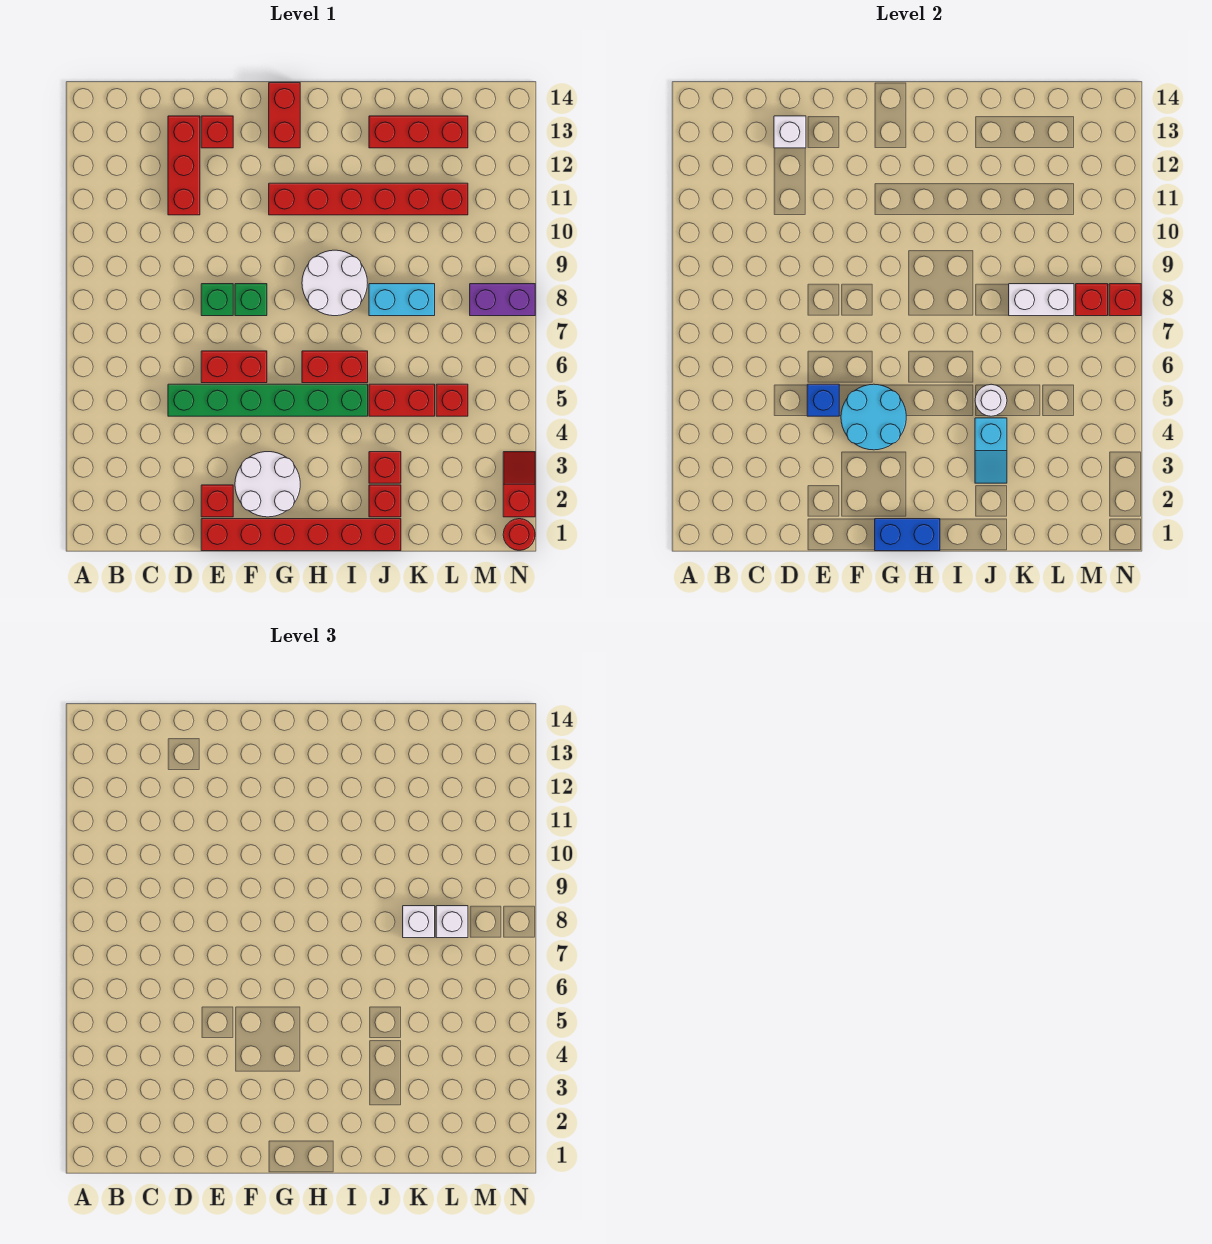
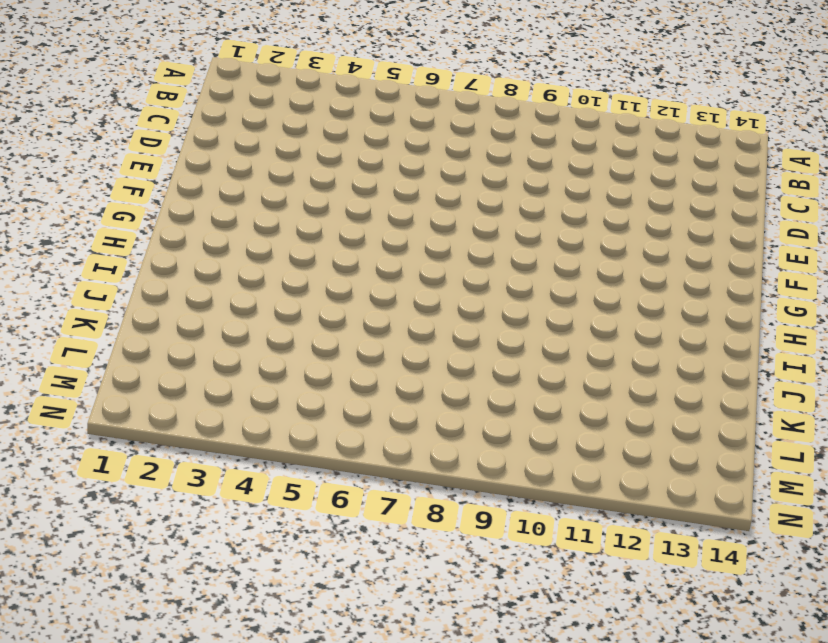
none -> green 1x6 brick [168,384,368,416]
none -> red 1x3 brick [168,116,200,215]
none -> red 1x6 brick [201,519,401,551]
none -> red 1x1 brick [201,485,233,517]

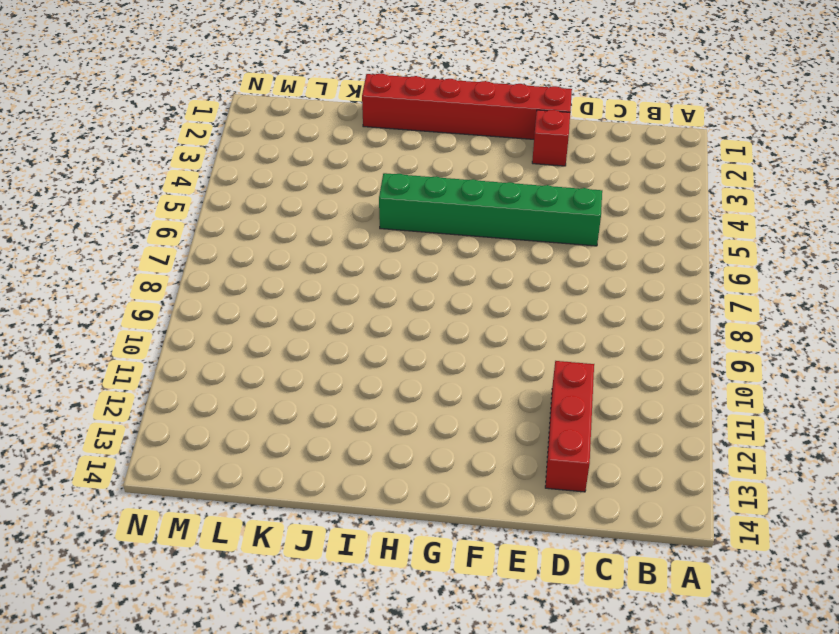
none -> red 1x2 brick [201,351,267,383]
none -> green 1x1 brick [201,284,233,316]
none -> red 1x1 brick [201,116,233,148]
none -> white 2x2 round brick [235,452,300,517]

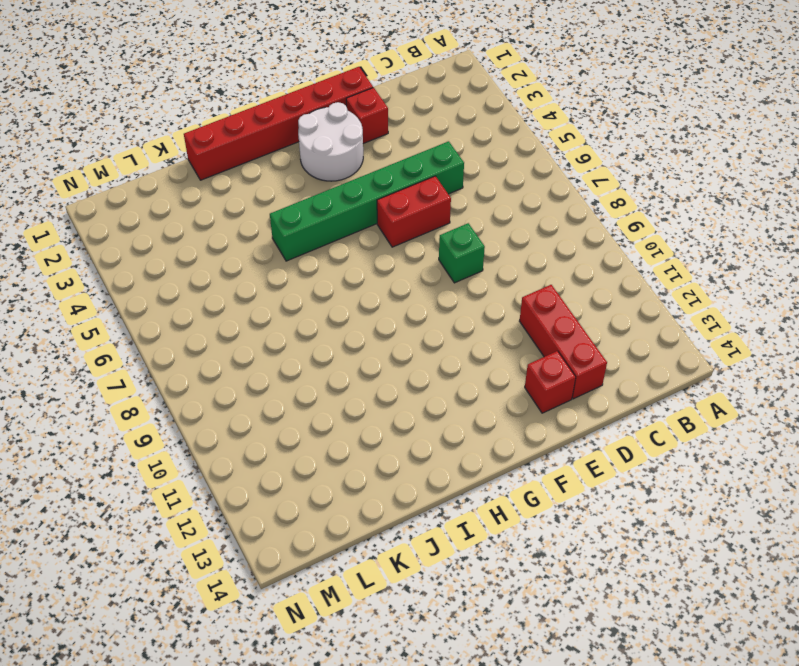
none -> green 1x1 brick [235,284,267,316]
none -> red 1x6 brick [269,183,468,215]
none -> red 1x2 brick [269,83,300,148]
none -> red 1x2 brick [302,351,368,383]

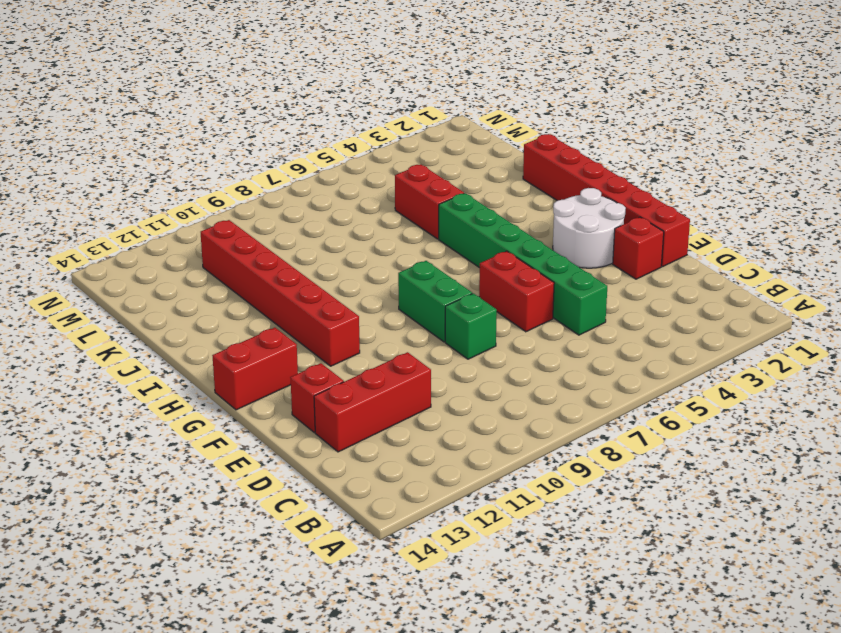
green 1x2 brick [398,261,472,342] -> green 1x1 brick [235,284,267,316]
none -> red 1x2 brick [302,351,368,383]
none -> white 2x2 round brick [302,250,367,316]
none -> red 1x1 brick [369,485,401,517]
none -> red 1x1 brick [369,452,401,483]

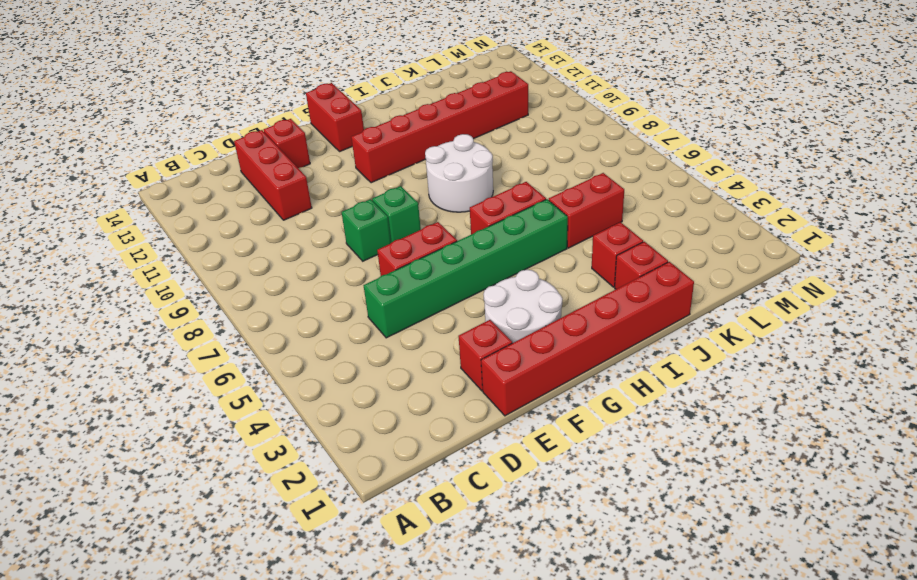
none -> cyan 1x2 brick [369,284,435,316]
none -> red 1x3 brick [369,116,468,148]
none -> red 1x1 brick [436,384,468,416]
none -> purple 1x2 brick [470,284,535,316]

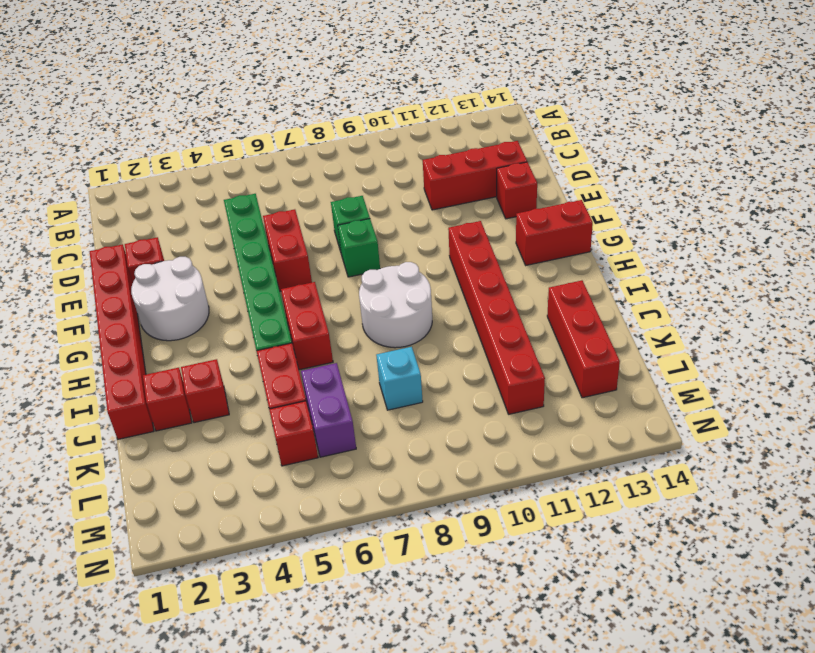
purple 1x2 brick [301,363,356,457] -> purple 1x2 brick moved to [470,284,535,316]
cyan 1x1 brick [376,347,423,410] -> cyan 1x2 brick [369,284,435,316]
none -> red 1x1 round brick [503,519,535,550]
none -> red 1x2 slope [503,452,535,517]
none -> white 1x1 brick [774,116,806,148]
none -> blue 1x1 brick [807,384,839,416]

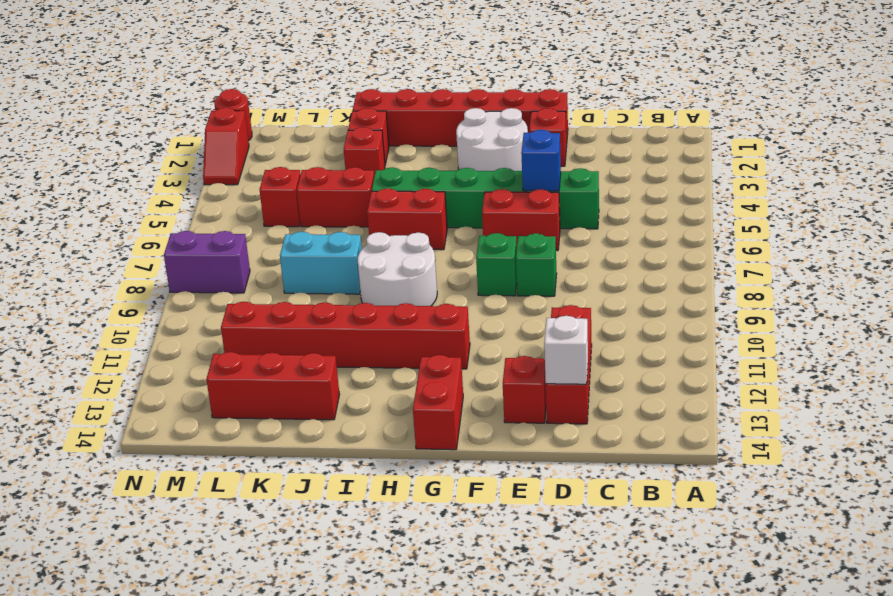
none -> cyan 2x2 round brick [841,384,906,450]
none -> blue 1x2 brick [875,519,940,551]
none -> cyan 1x2 slope [975,418,1007,483]
none -> white 1x1 round brick [975,384,1007,416]

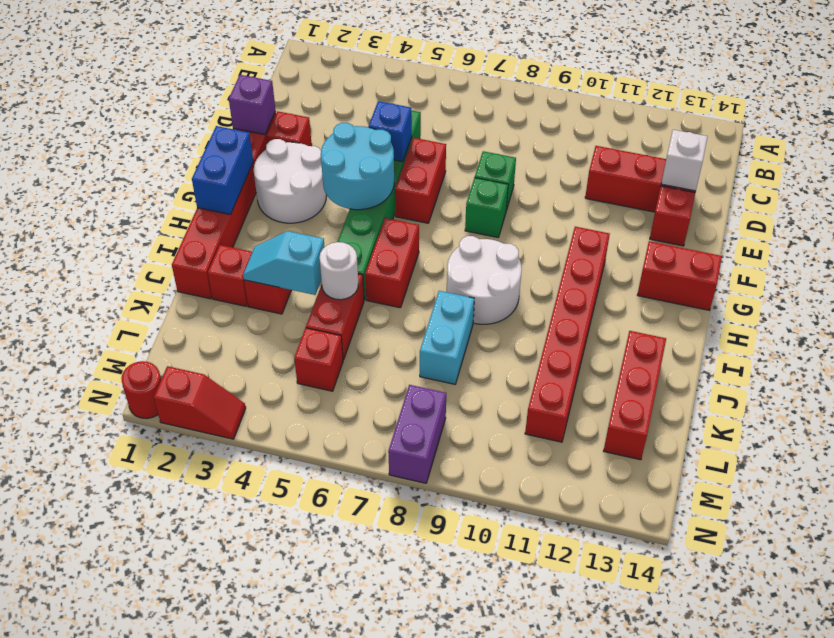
purple 1x1 brick [229,75,276,135] -> none
none -> white 1x2 brick [1009,284,1074,316]
none -> red 1x1 brick [1076,284,1108,316]
none -> red 1x1 brick [1109,284,1141,316]
none -> white 1x1 brick [403,906,435,938]

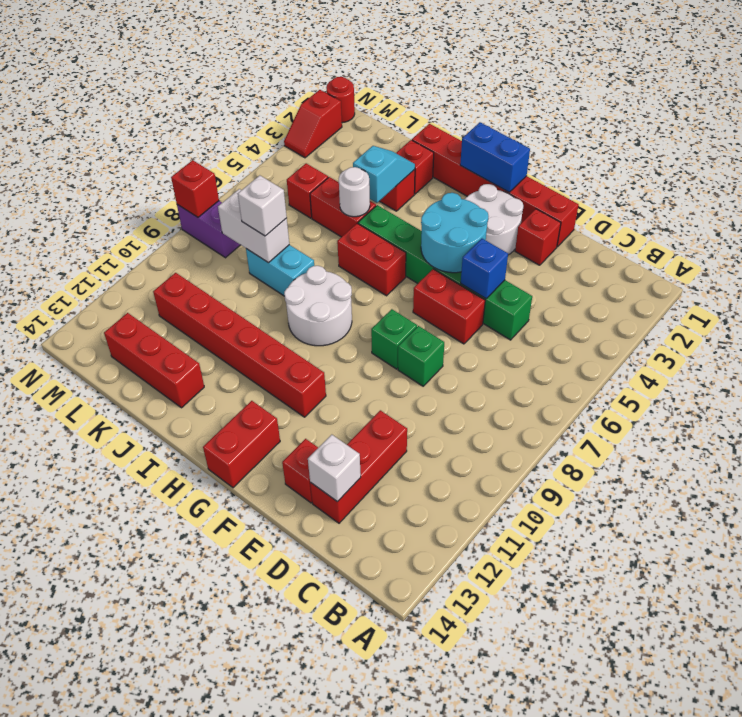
none -> red 1x1 brick [1076,284,1108,316]
none -> white 1x1 brick [436,906,468,938]

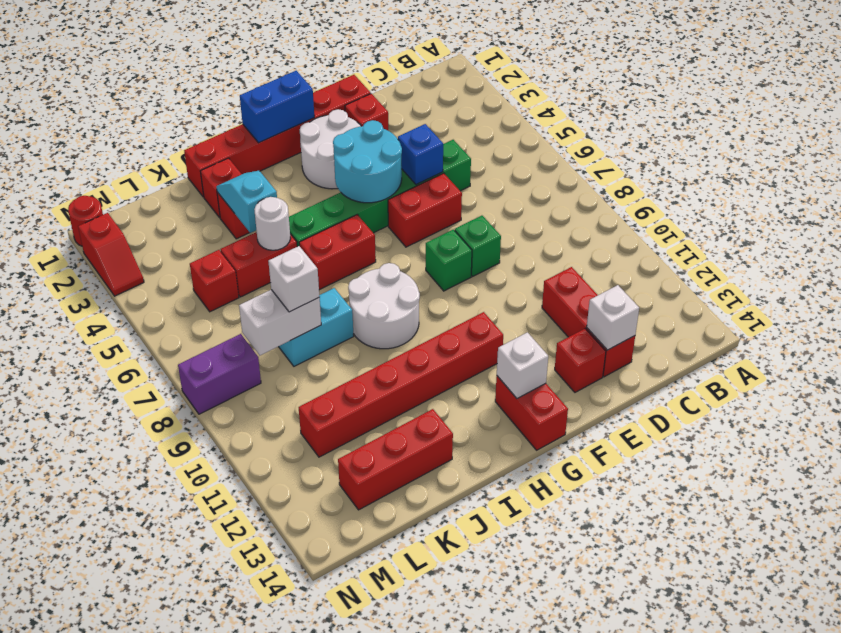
white 1x1 brick [497,332,548,398] -> white 1x1 brick moved to [436,906,468,938]
none -> red 1x1 brick [1076,284,1108,316]
none -> red 1x1 brick [1109,284,1141,316]

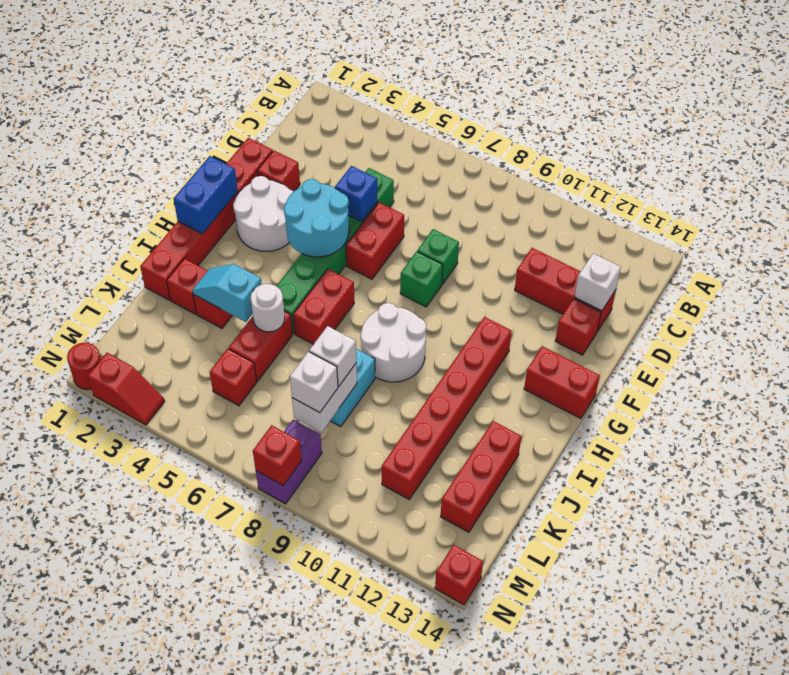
red 1x1 brick [435,545,483,605] -> red 1x1 brick moved to [1076,284,1108,316]

